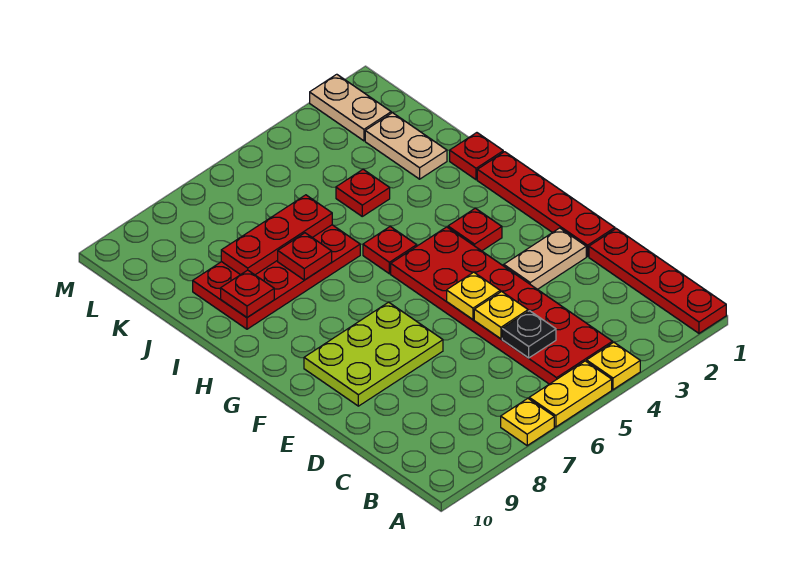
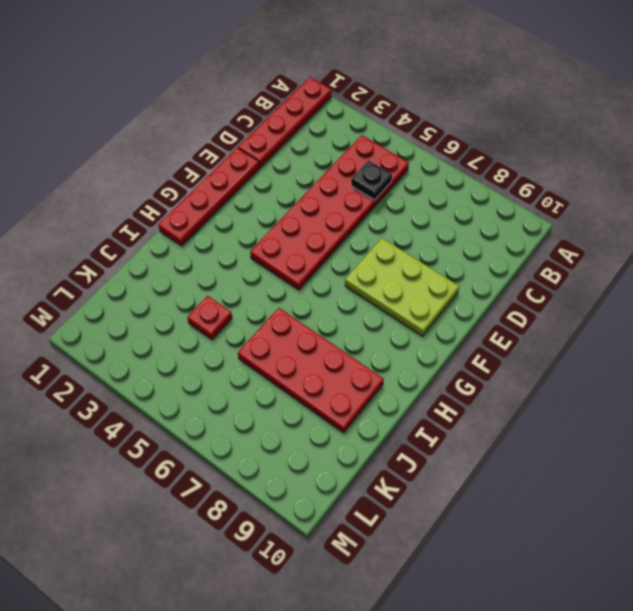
none -> yellow 1x1 plate [587,342,640,390]
none -> yellow 1x2 plate [529,361,612,427]
none -> yellow 1x1 plate [501,399,554,445]

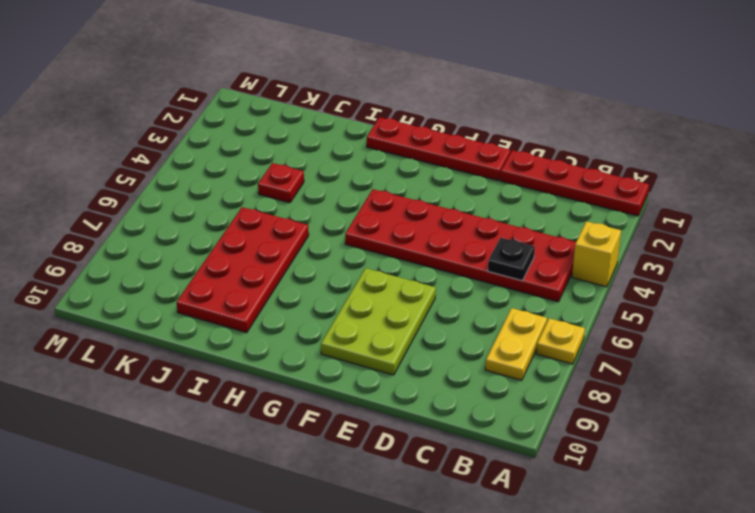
yellow 1x1 brick [572,221,621,287] -> yellow 1x1 plate [587,342,640,390]
yellow 1x2 plate [485,308,547,380] -> yellow 1x2 plate moved to [529,361,612,427]
none -> tan 1x2 plate [504,228,586,289]
none -> red 1x1 plate [448,208,502,251]
none -> red 1x1 plate [363,227,417,274]

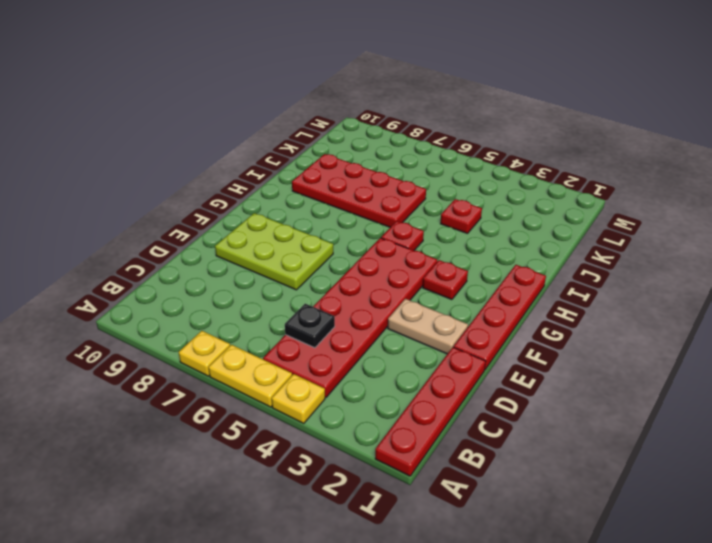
none -> red 1x1 plate [450,133,503,180]
none -> tan 1x2 plate [365,113,447,179]
none -> tan 1x2 plate [310,74,391,141]

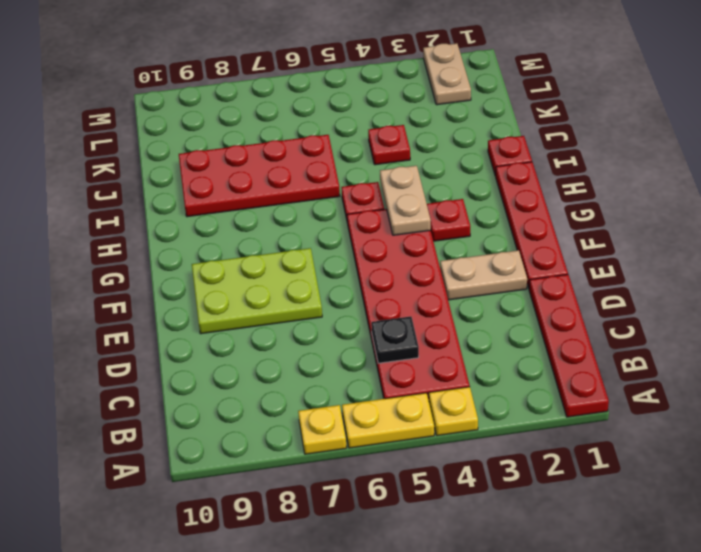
tan 1x2 plate [380,166,431,235] -> tan 1x2 plate moved to [365,113,447,179]
none -> yellow 1x1 plate [474,291,528,339]
none -> yellow 1x1 plate [447,272,500,319]
none -> red 1x1 plate [278,233,332,280]

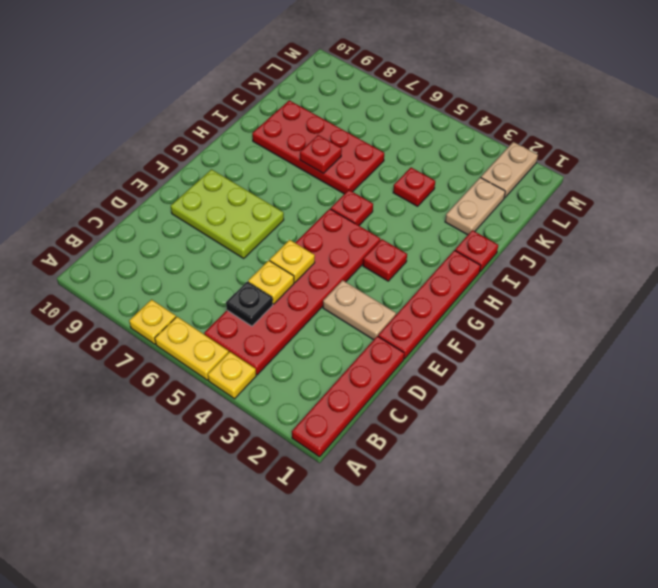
none -> red 1x1 plate [221,270,274,317]
none -> red 1x3 plate [221,195,332,275]

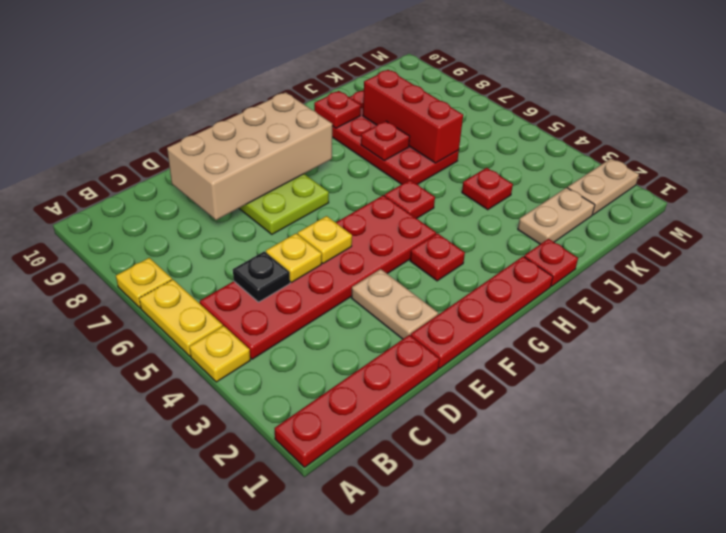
tan 2x4 brick [167,92,332,220] -> none
red 1x3 brick [363,70,463,163] -> red 1x3 plate [221,195,332,275]

